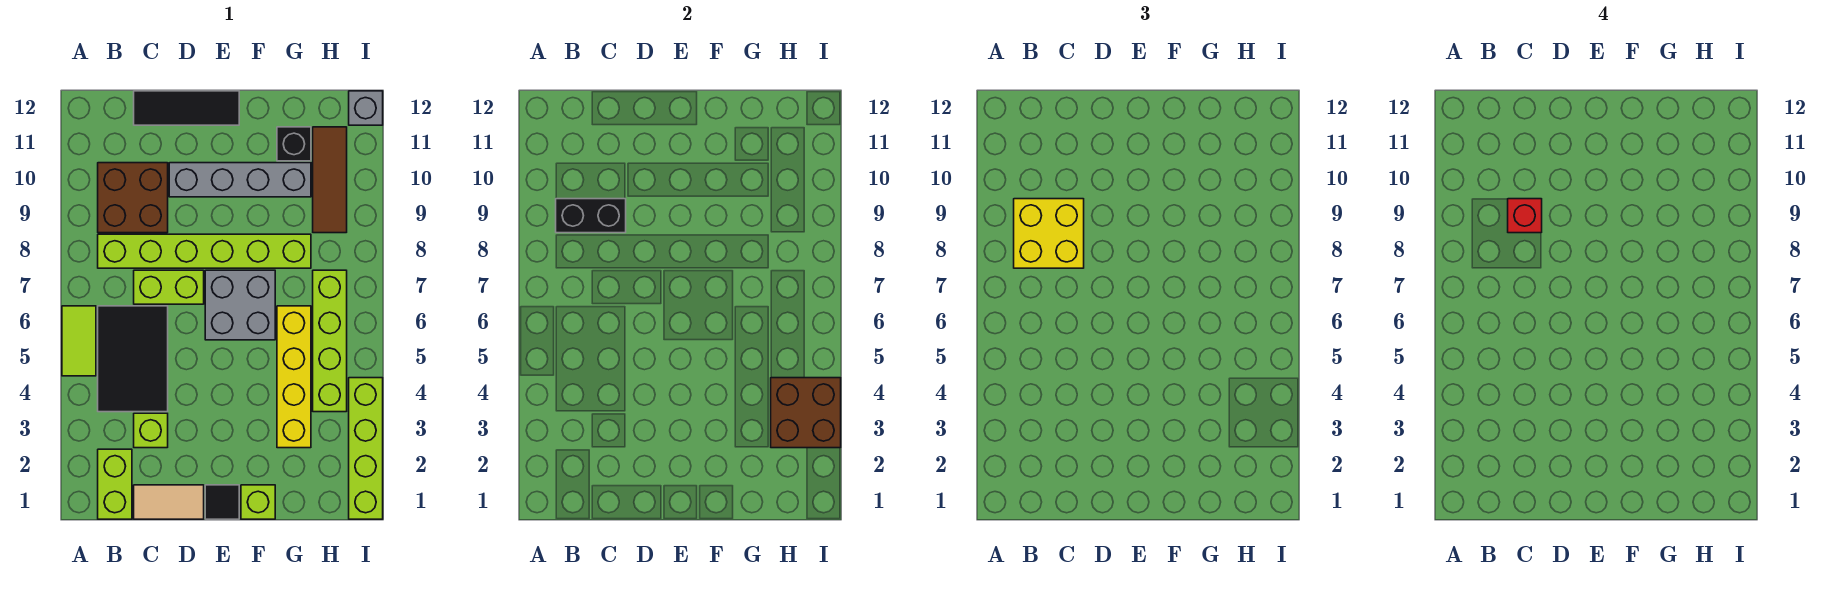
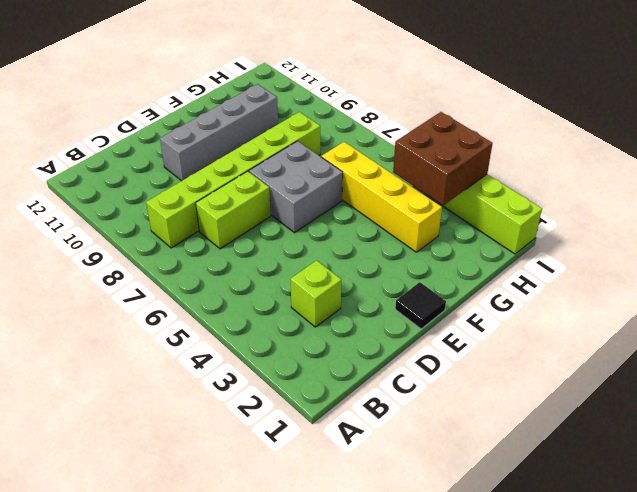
none -> lime 1x2 tile [62,306,96,376]
none -> lime 1x2 brick [98,449,132,519]
none -> black 2x3 tile [98,306,168,412]

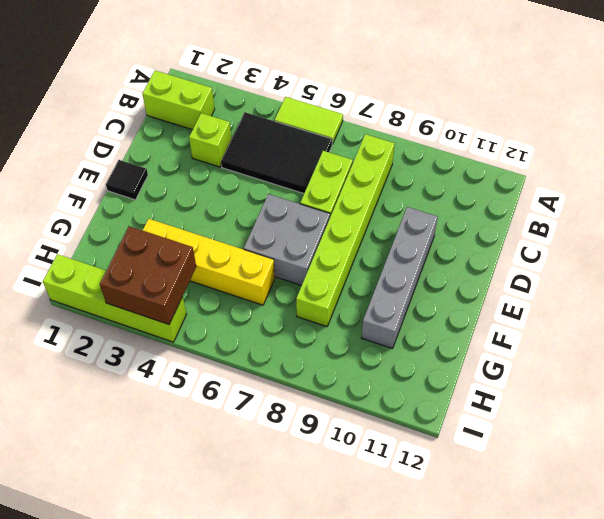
none -> brown 2x2 brick [98,163,168,233]
none -> tan 1x2 tile [134,485,204,519]
none -> black 1x3 tile [134,91,239,125]

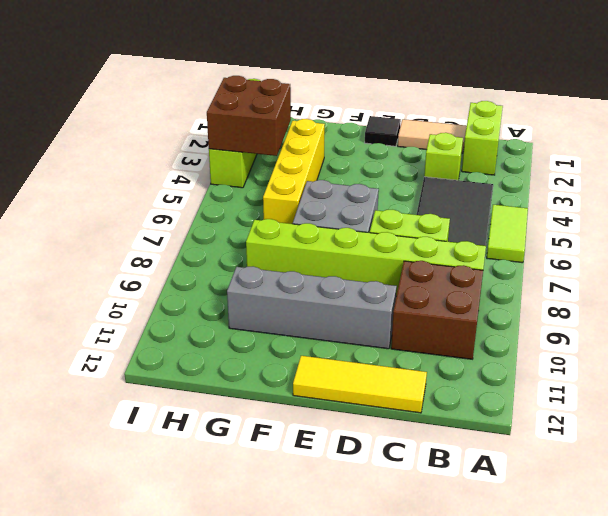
yellow 1x3 tile [293,356,427,413] -> black 1x3 tile [134,91,239,125]
none -> lime 1x1 brick [241,485,275,519]
none -> black 1x1 brick [277,127,311,161]
none -> lime 1x4 brick [313,270,347,412]

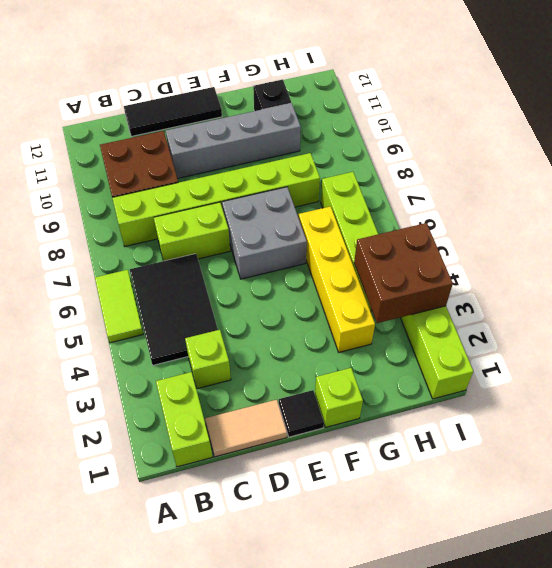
none -> brown 1x3 tile [313,127,347,233]
none -> grey 1x1 brick [349,91,383,125]
none -> black 1x2 brick [556,199,626,233]

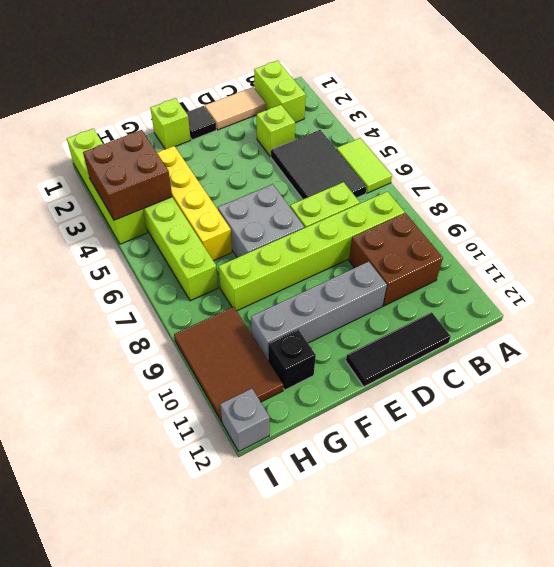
brown 2x3 tile [174,307,283,422] -> brown 1x3 tile [313,127,347,233]
none -> black 1x2 brick [556,199,626,233]
none -> yellow 2x2 brick [1014,199,1084,268]
none -> red 1x1 brick [1508,199,1542,233]

